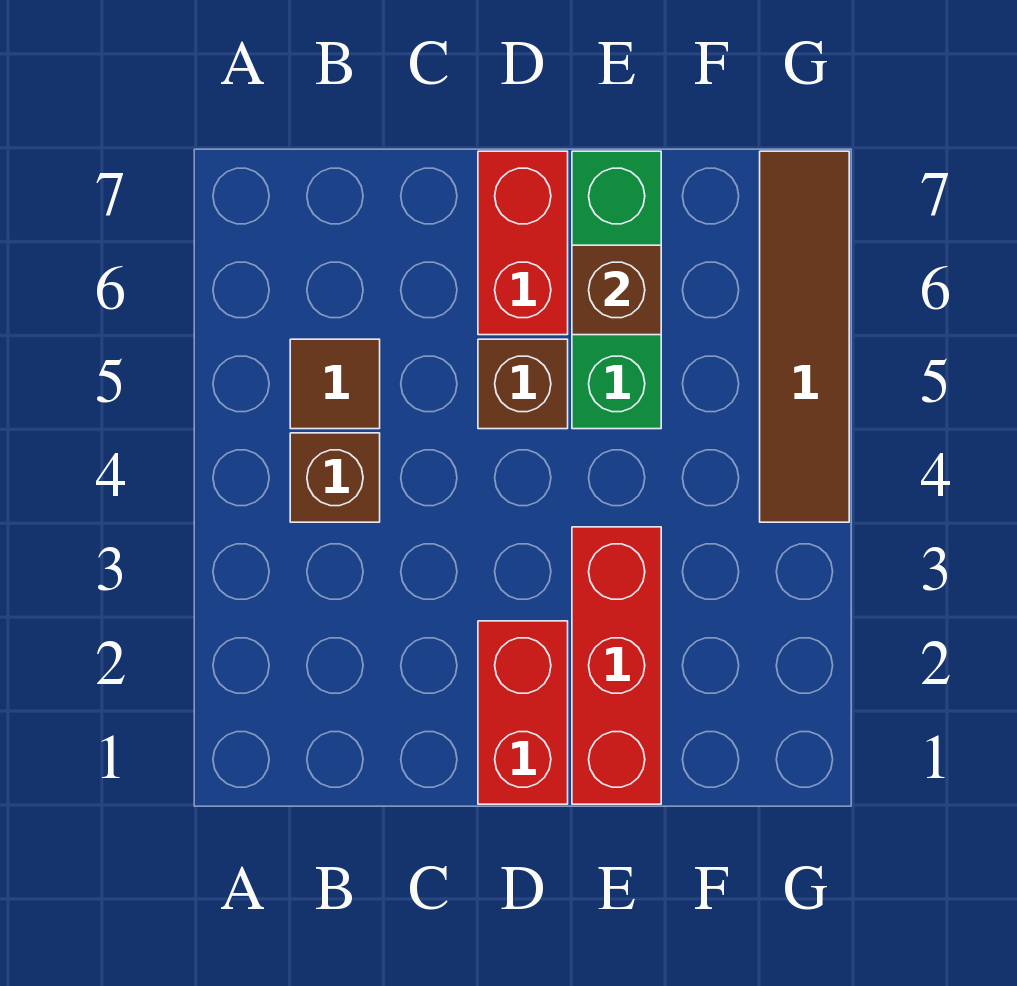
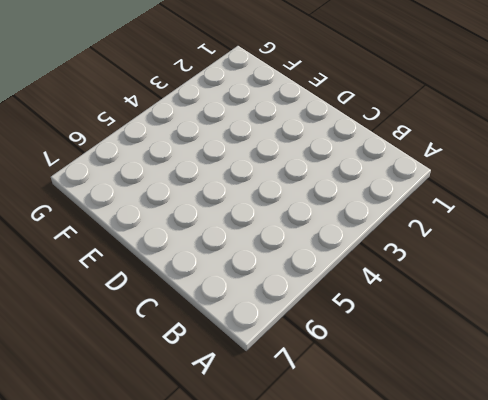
none -> brown 1x1 brick [290,433,380,522]
none -> brown 1x1 tile [290,339,380,429]

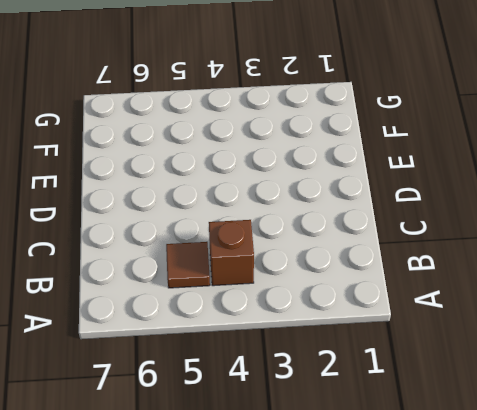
none -> red 1x2 brick [478,621,568,804]
none -> brown 1x1 brick [478,339,568,429]

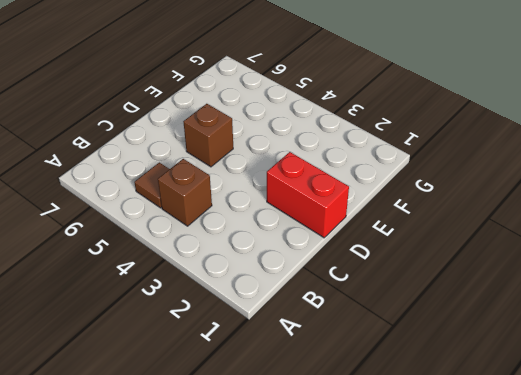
none -> red 1x2 brick [478,151,568,335]
none -> red 1x3 brick [572,527,661,804]

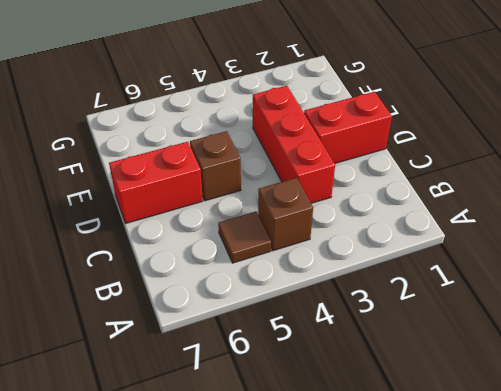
red 1x3 brick [253,86,335,203] -> red 1x3 brick turned to [572,527,661,804]
none -> green 1x3 brick [572,151,661,429]
none -> brown 1x4 tile [760,151,849,522]

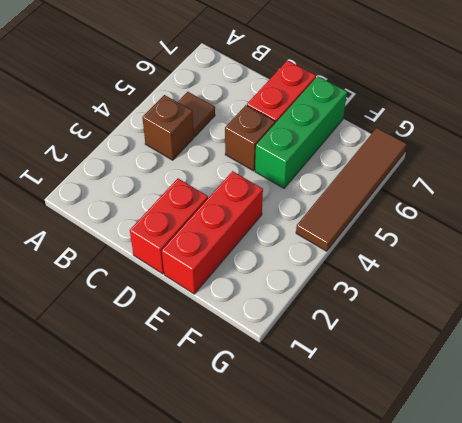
none -> brown 1x1 brick [572,245,661,335]

